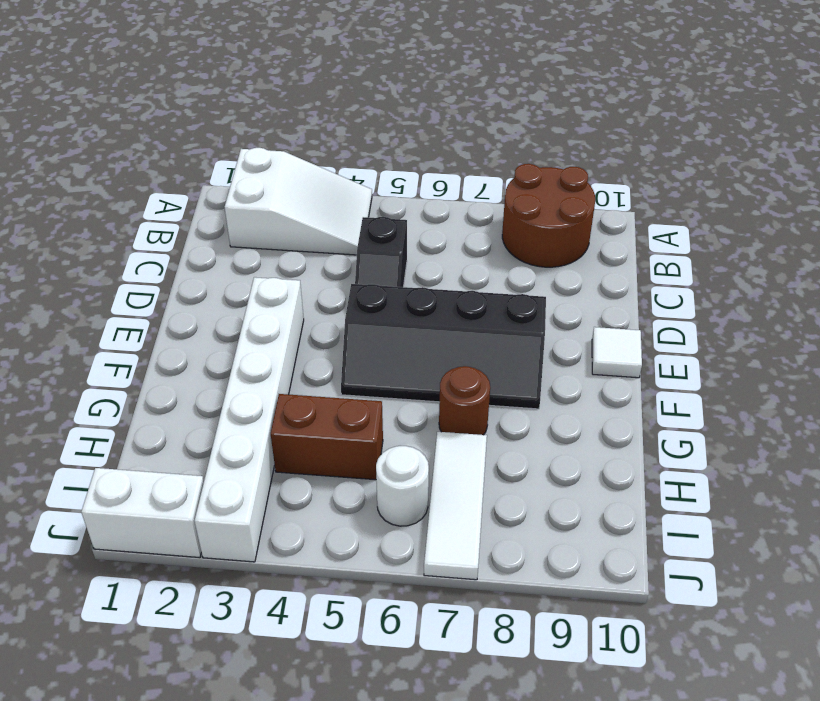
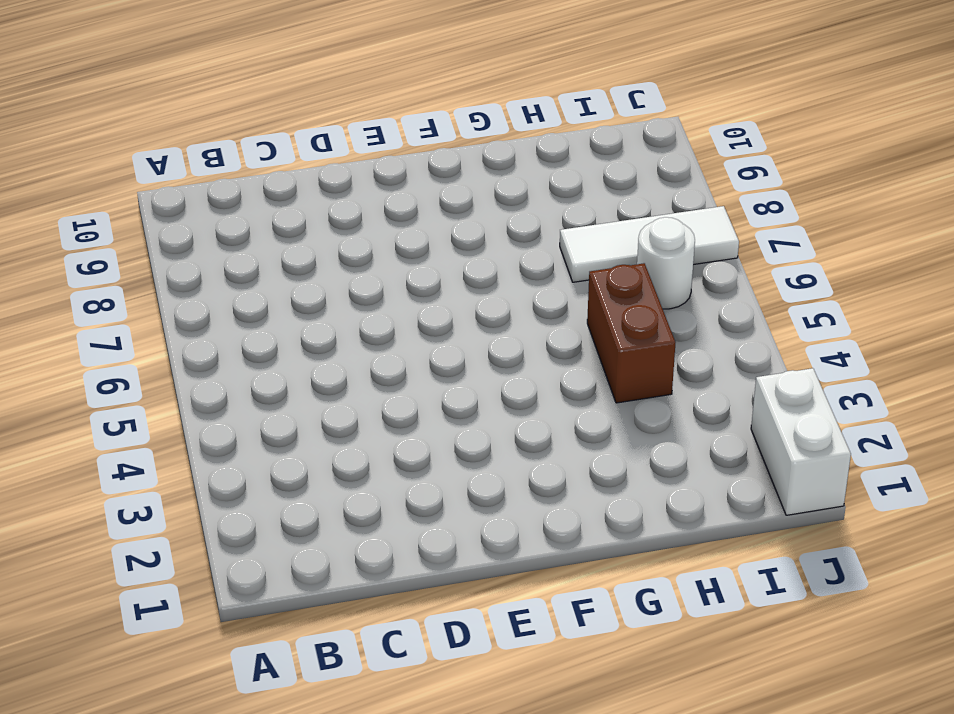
none -> white 2x3 slope [225,148,372,255]
none -> brown 2x2 round brick [502,164,595,267]

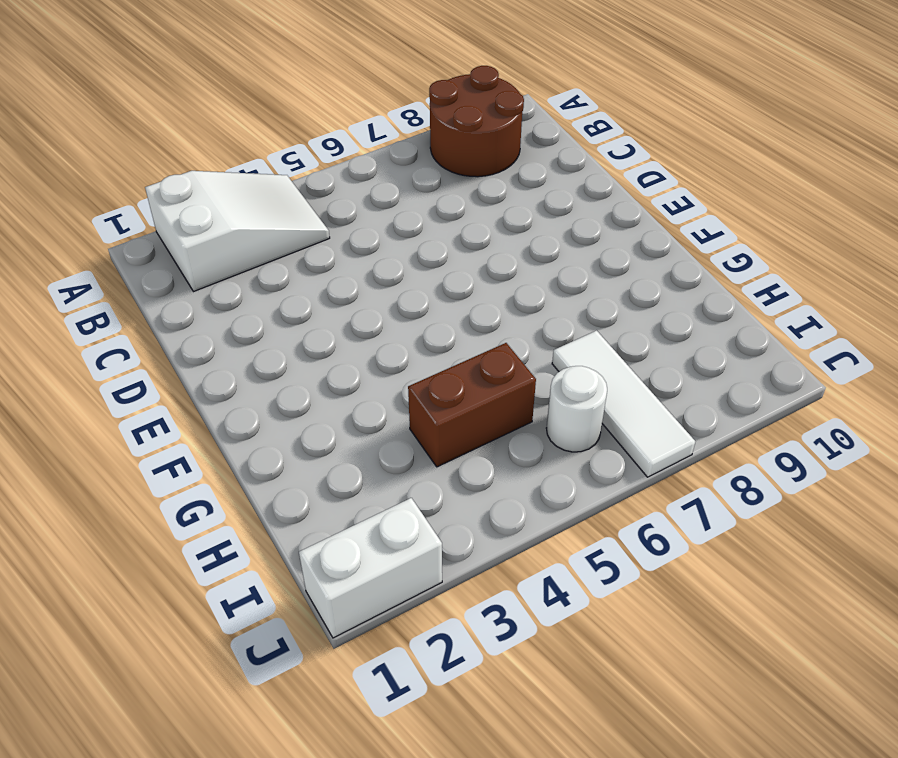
none -> black 1x2 slope [355,217,407,287]
none -> white 1x6 brick [195,277,304,562]

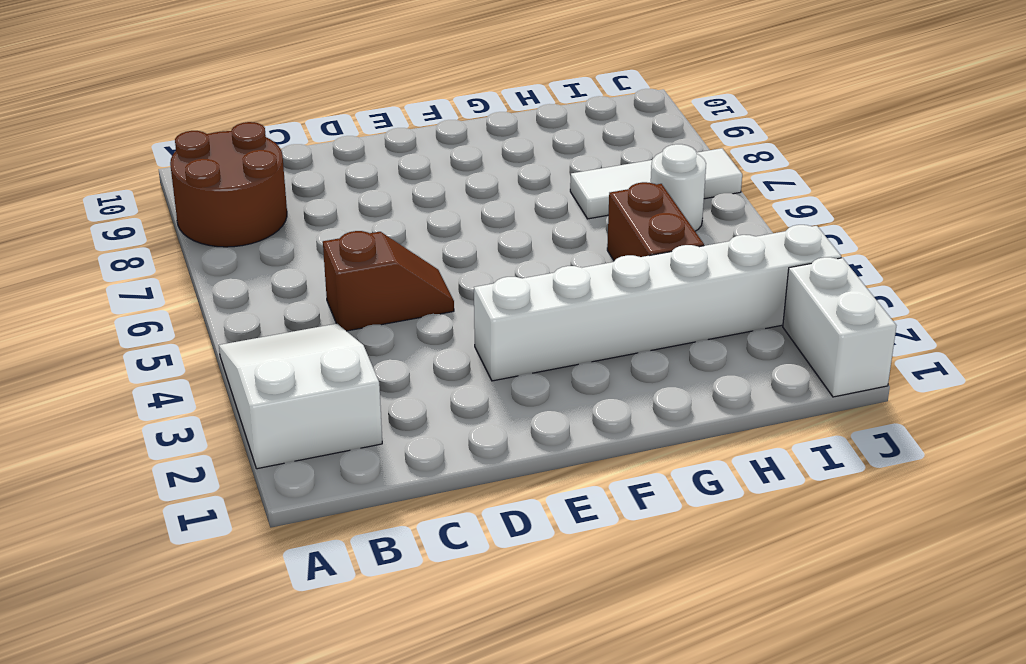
brown 1x2 slope [323,231,454,331] -> black 1x2 slope [355,217,407,287]
none -> black 2x4 slope [341,284,546,409]
none -> white 1x1 tile [592,327,642,378]

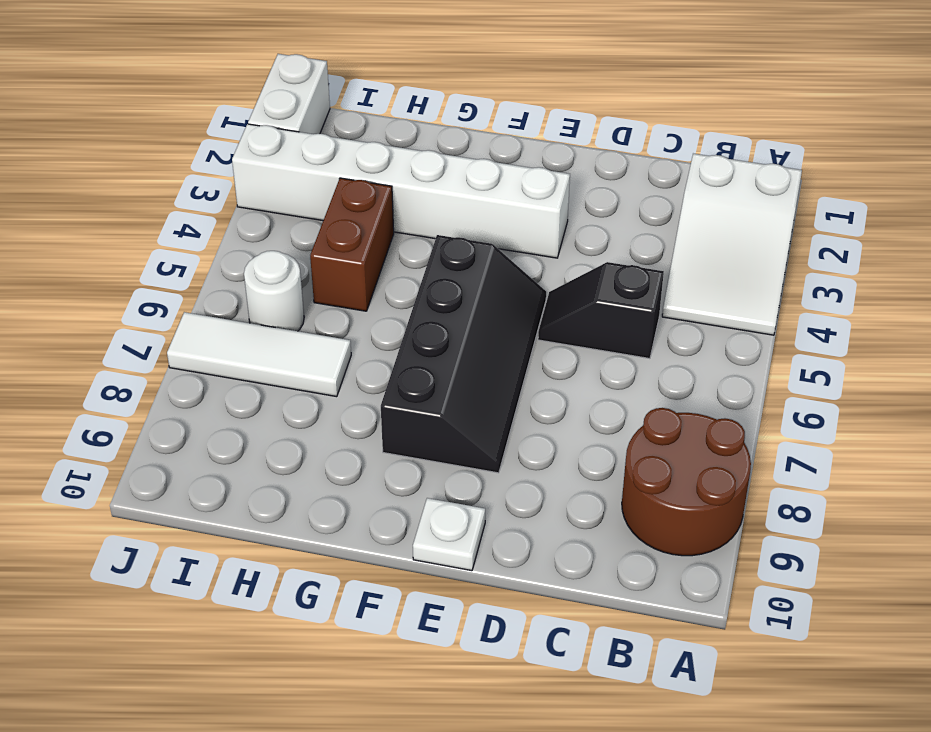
black 2x4 slope [381,235,546,473] -> black 2x4 slope turned to [341,284,546,409]
white 1x1 plate [413,498,485,571] -> white 1x1 tile [592,327,642,378]
none -> brown 1x1 round brick [439,366,490,435]

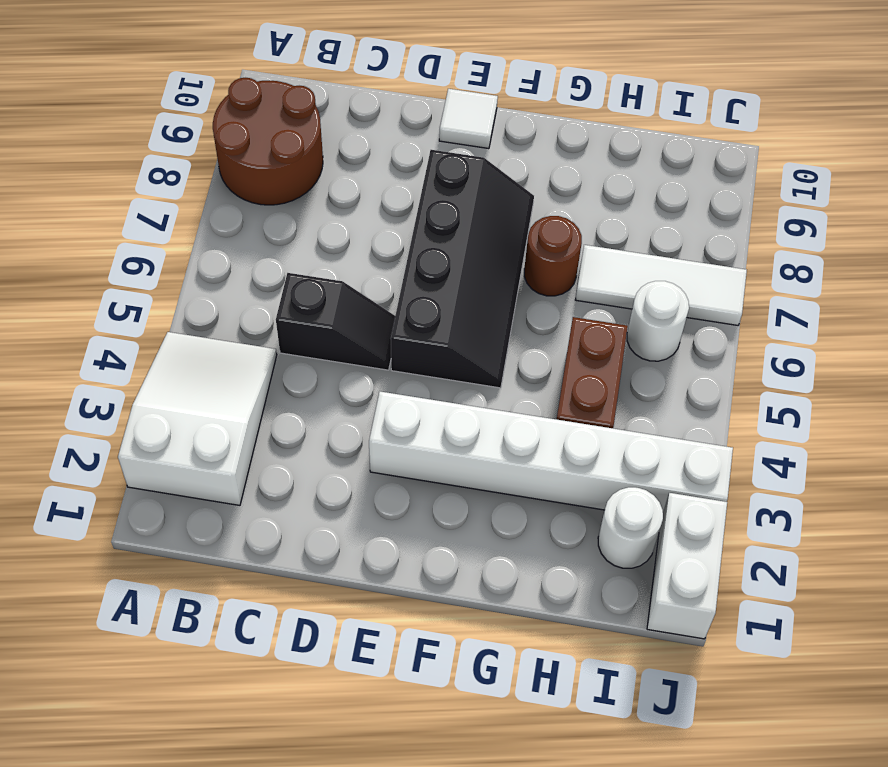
white 1x1 round brick [598,487,663,568] -> none

